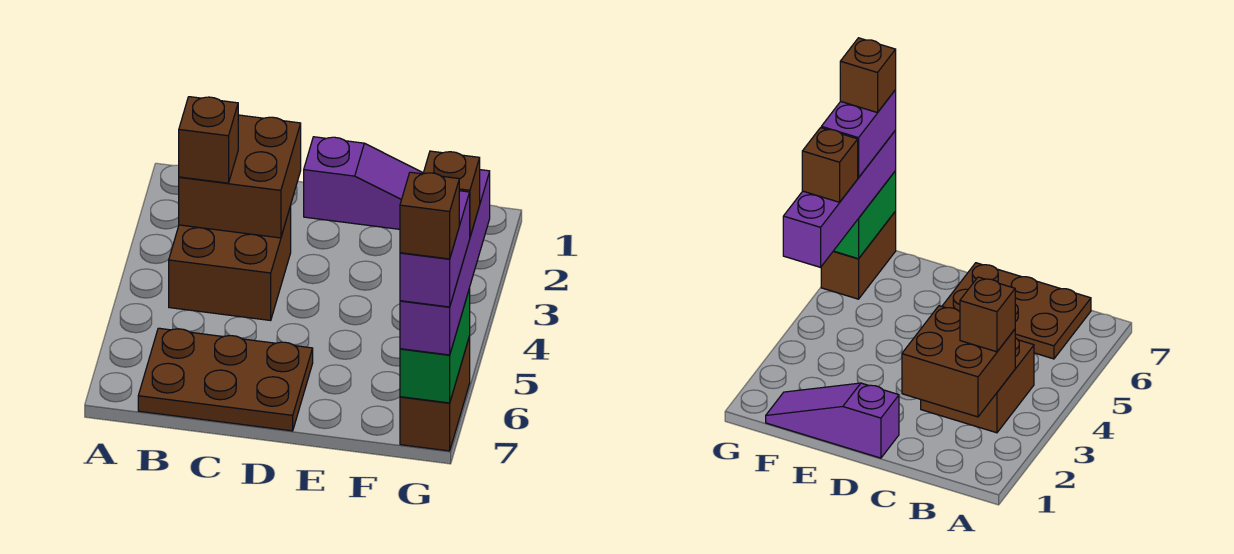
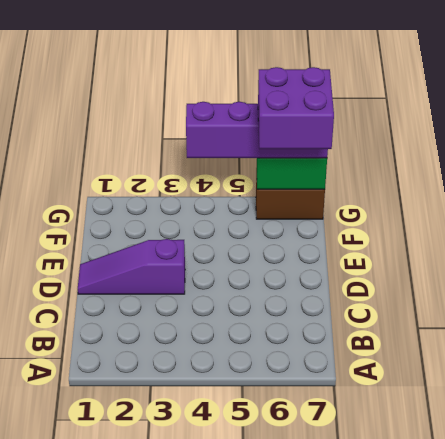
purple 1x3 slope [78,239,185,294] -> purple 1x3 slope turned to [304,137,423,229]
purple 2x2 brick [258,67,334,149] -> purple 1x2 brick [400,191,470,307]
none -> brown 2x2 brick [169,206,291,320]
none -> brown 2x3 plate [138,328,313,431]

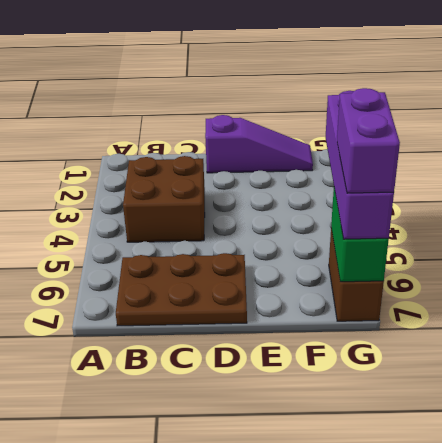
none -> brown 2x2 brick [179,115,301,238]
none -> brown 1x1 brick [179,97,238,183]

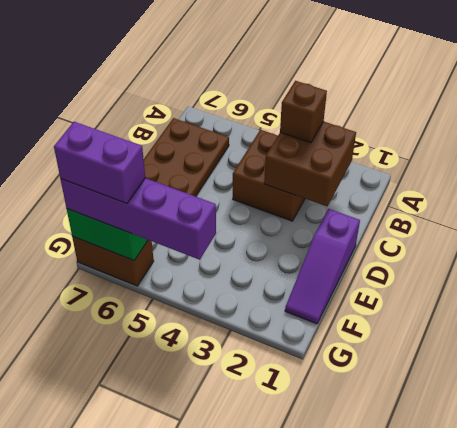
none -> brown 1x1 brick [423,151,480,236]
none -> brown 1x1 brick [400,172,459,259]

